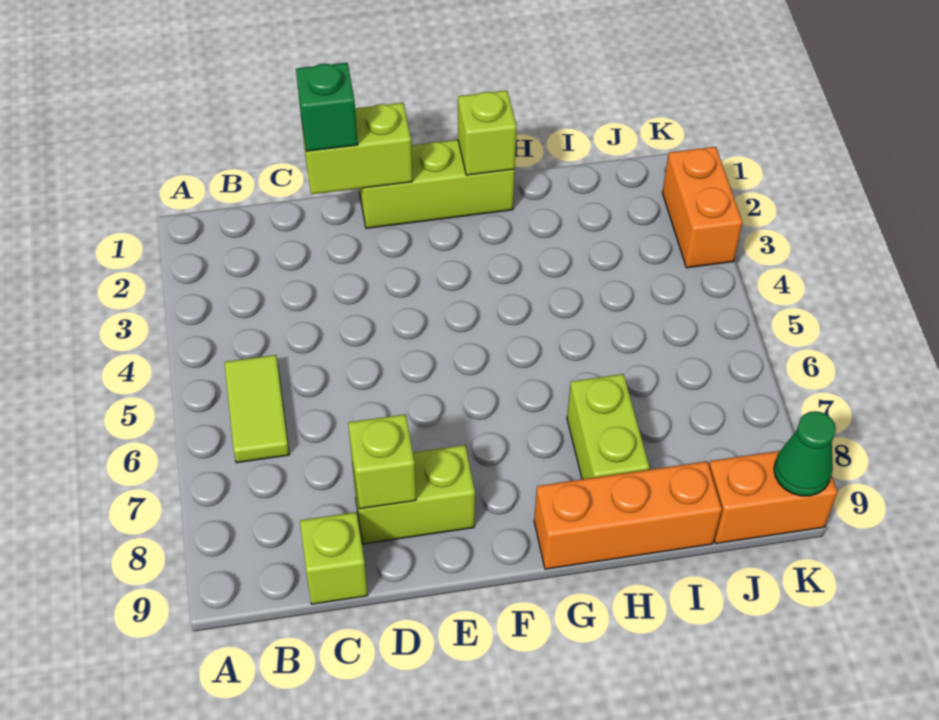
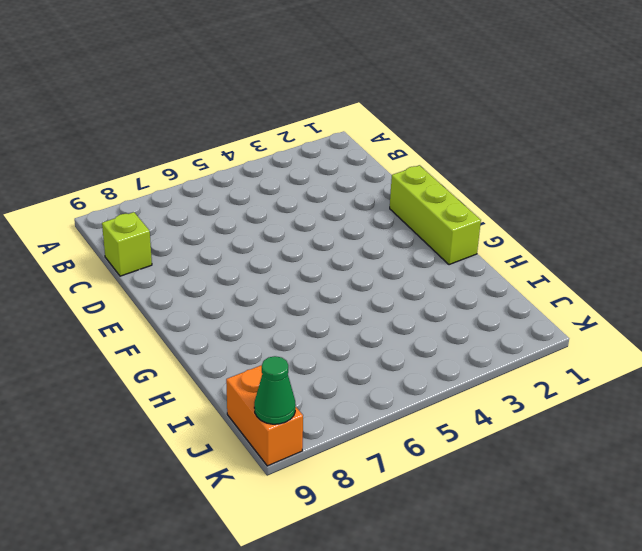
none -> lime 1x2 tile [224,355,289,463]
none -> lime 1x2 brick [352,445,475,544]
none -> orange 1x3 brick [534,461,722,569]

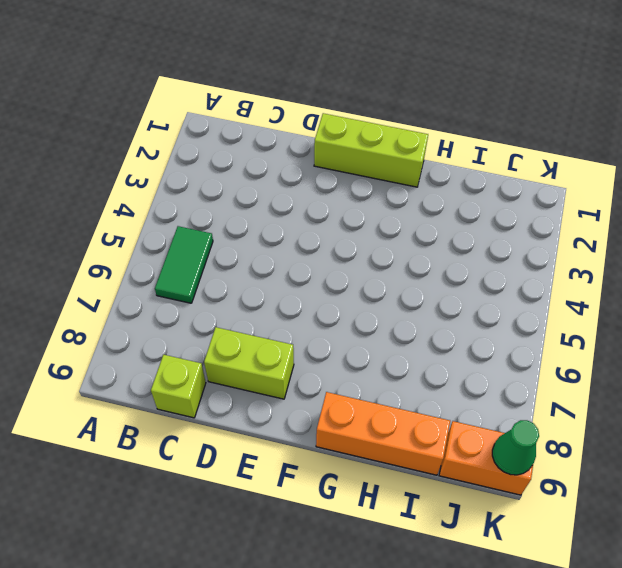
green 1x2 tile [155,226,213,303] -> lime 1x2 tile [224,355,289,463]
none -> lime 1x2 brick [567,374,649,479]
none -> orange 1x2 brick [662,147,742,268]
none -> lime 1x2 brick [301,103,412,194]

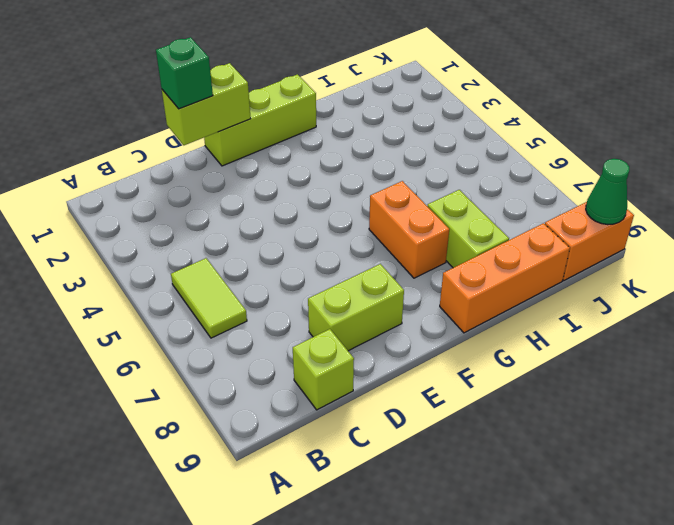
orange 1x2 brick [369,181,449,278] -> orange 1x2 brick moved to [662,147,742,268]
none -> lime 1x1 brick [348,414,416,509]
none -> lime 1x1 brick [458,90,517,175]

